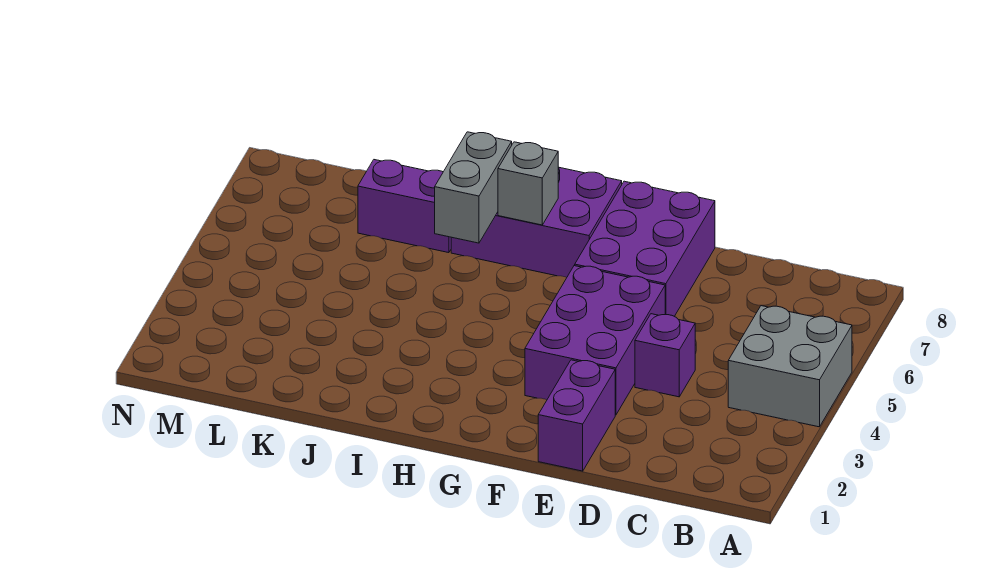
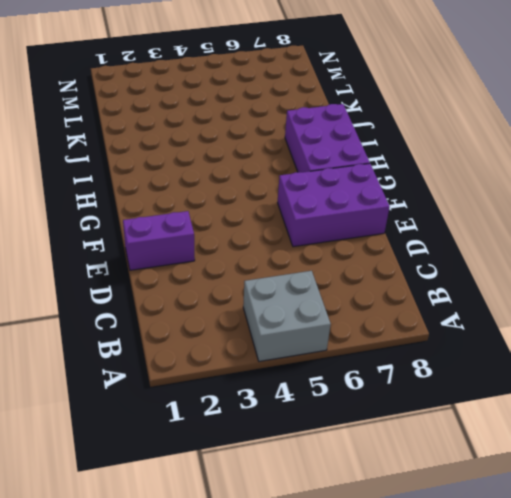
none -> purple 1x1 brick [635,314,695,397]
none -> purple 2x3 brick [525,266,665,415]

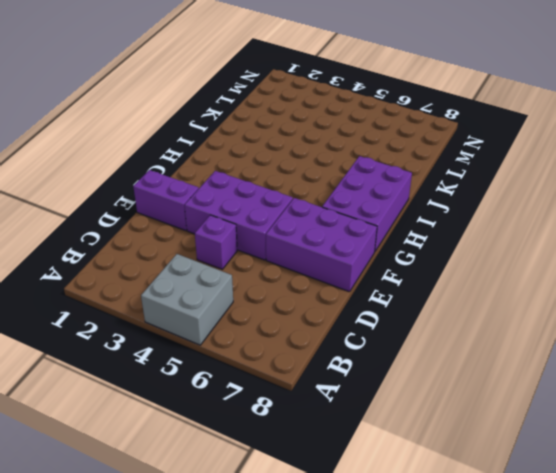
none -> purple 1x2 brick [358,160,451,253]
none -> grey 1x1 brick [498,142,558,225]

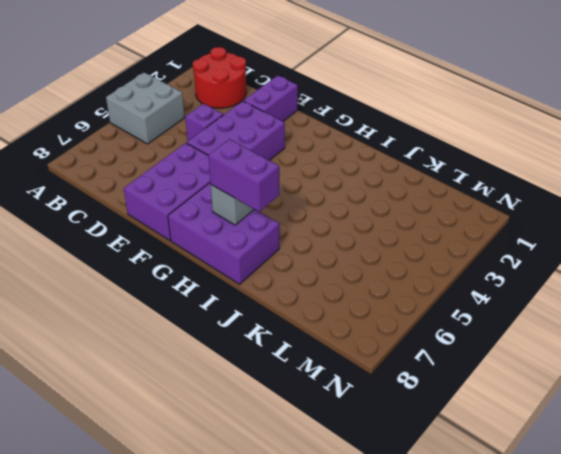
red 2x2 round brick [193,47,246,108] -> none
purple 1x2 brick [208,139,279,212] -> purple 1x2 brick moved to [358,160,451,253]
none -> grey 1x2 brick [435,132,512,243]

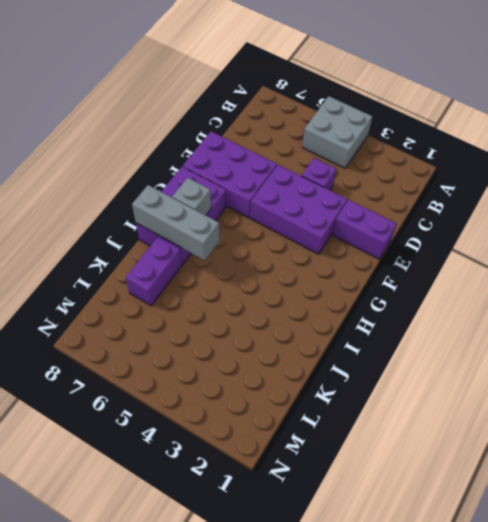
grey 1x3 brick [132,185,220,260] -> grey 1x2 brick [435,132,512,243]

